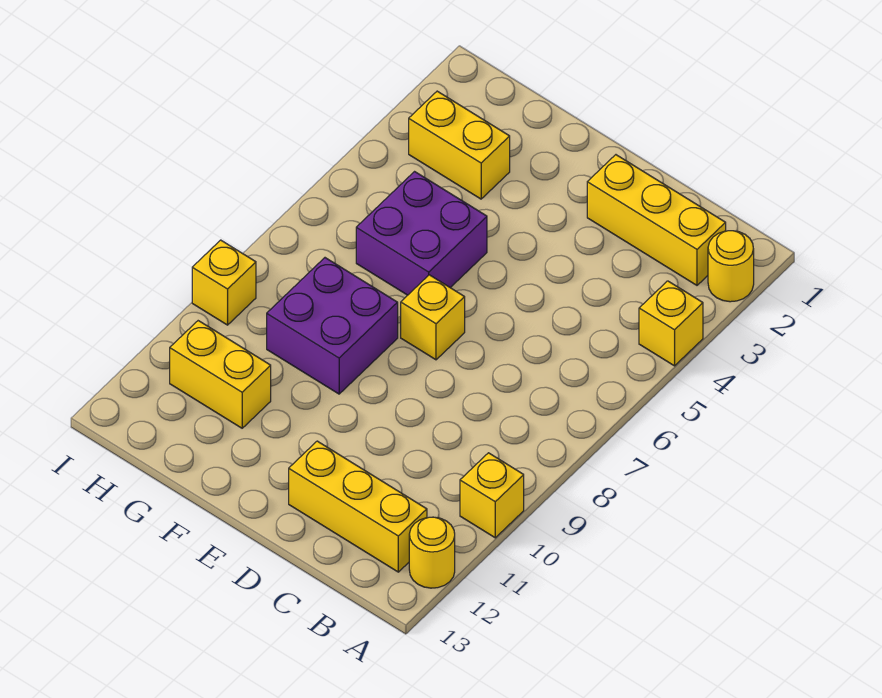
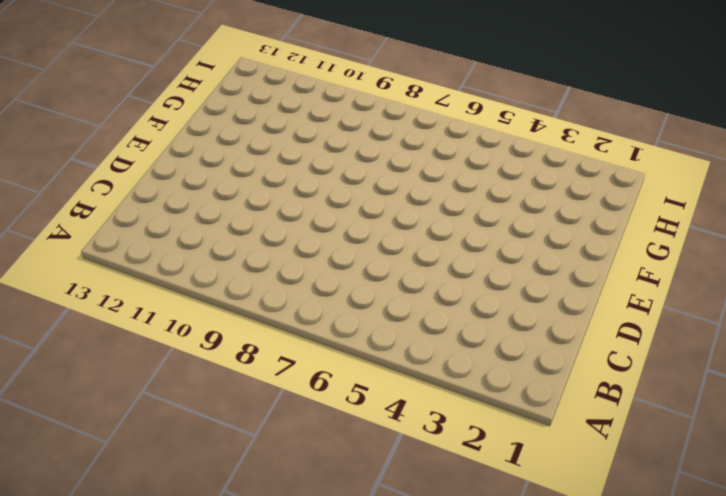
none -> yellow 1x1 round brick [708,231,754,302]
none -> yellow 1x1 brick [639,281,703,366]
none -> yellow 1x1 brick [460,453,524,538]

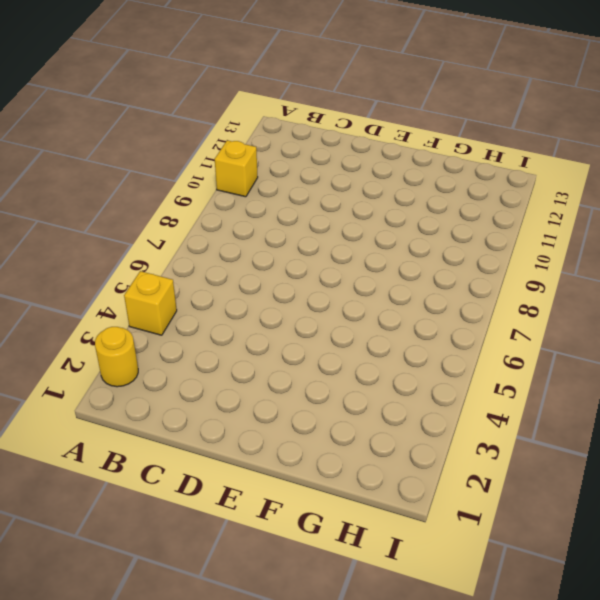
none -> yellow 1x1 round brick [409,517,455,588]
none -> yellow 1x3 brick [587,155,726,285]
none -> yellow 1x3 brick [289,441,427,572]

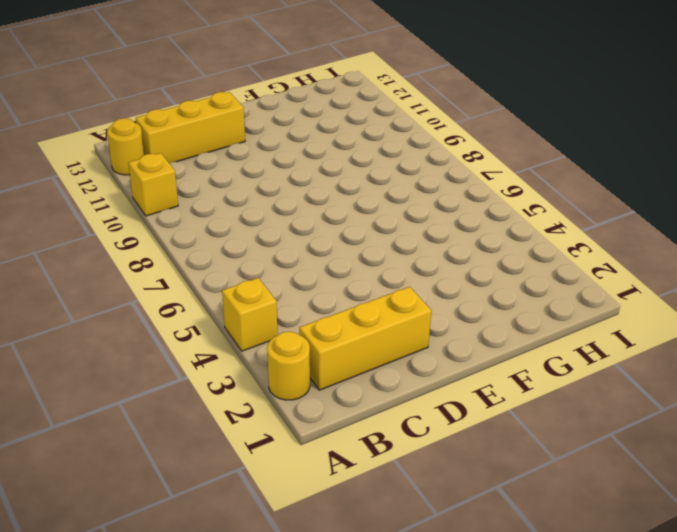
none -> yellow 1x1 brick [401,275,465,360]
none -> purple 2x2 brick [356,172,487,295]
none -> purple 2x2 brick [267,258,398,394]

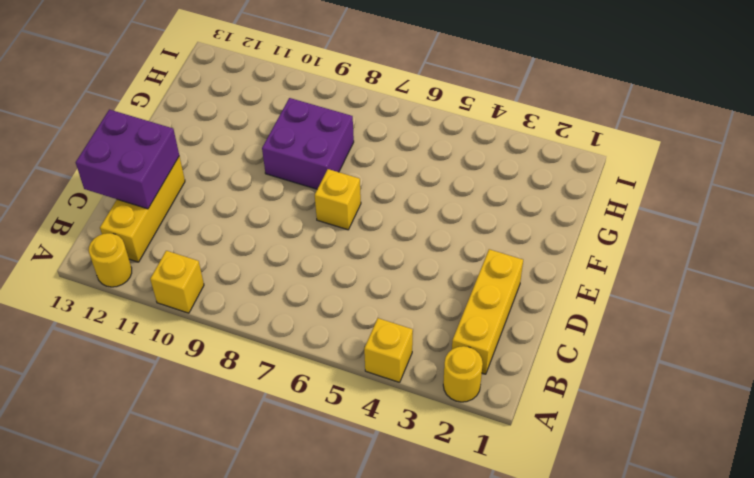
purple 2x2 brick [76,110,179,209] -> purple 2x2 brick moved to [356,172,487,295]
none -> yellow 1x2 brick [409,91,510,199]
none -> yellow 1x2 brick [170,321,271,428]
none -> yellow 1x1 brick [192,240,256,325]

